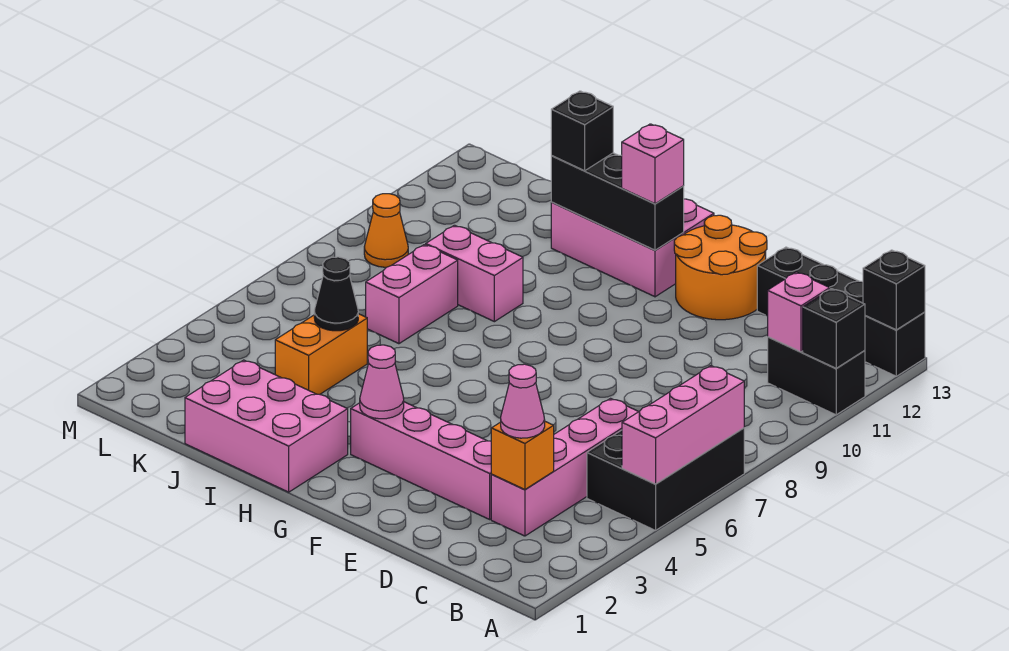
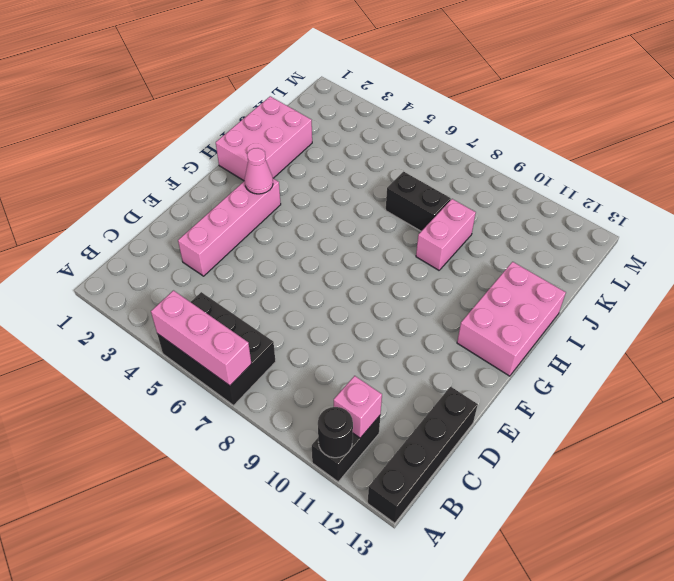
black 1x1 round brick [318,407,353,458] -> black 1x1 brick [803,289,865,368]
black 1x2 brick [386,172,451,231] -> pink 1x2 brick [366,245,458,344]
none -> pink 1x4 brick [491,399,639,536]
none -> orange 2x2 round brick [674,215,767,320]
none -> orange 1x2 brick [275,314,367,394]

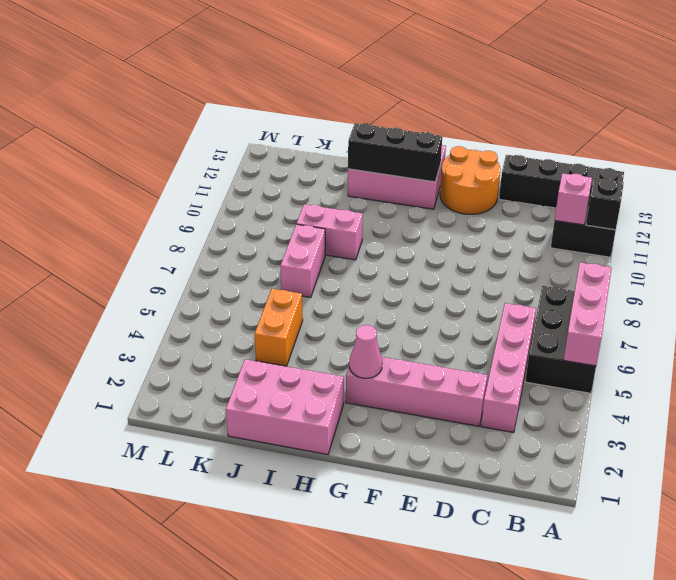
none -> orange 1x1 cone [364,194,408,267]
none -> black 1x1 brick [863,250,925,330]
none -> orange 1x1 brick [491,422,554,489]

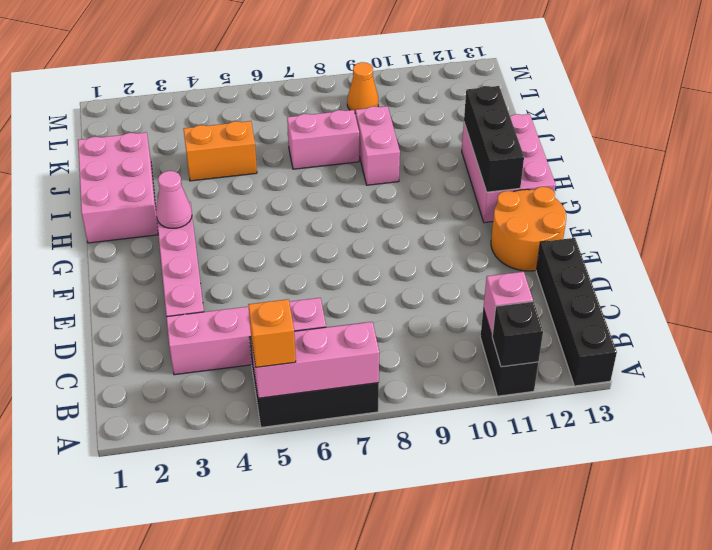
orange 1x1 brick [248,299,296,367] -> orange 1x1 brick moved to [491,422,554,489]
none -> black 1x1 brick [863,250,925,330]
none -> black 1x1 cone [314,257,358,331]
none -> pink 1x1 cone [501,364,545,438]

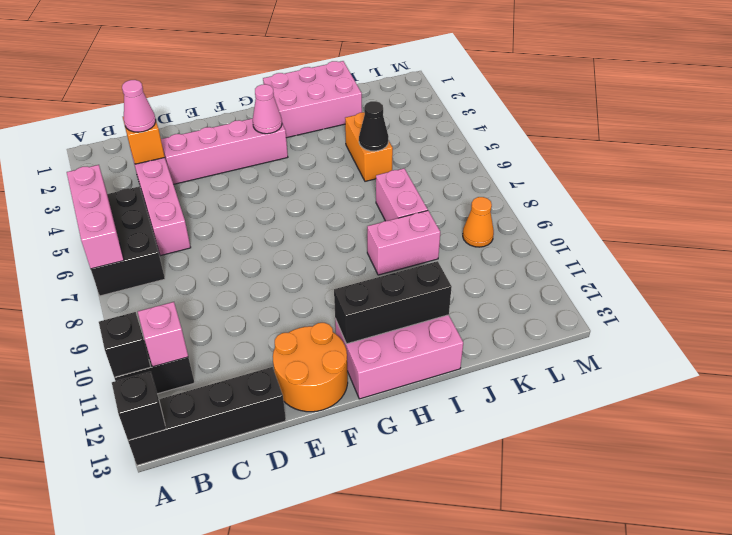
none -> pink 1x1 brick [622,124,684,204]
none -> black 1x1 brick [551,91,613,171]

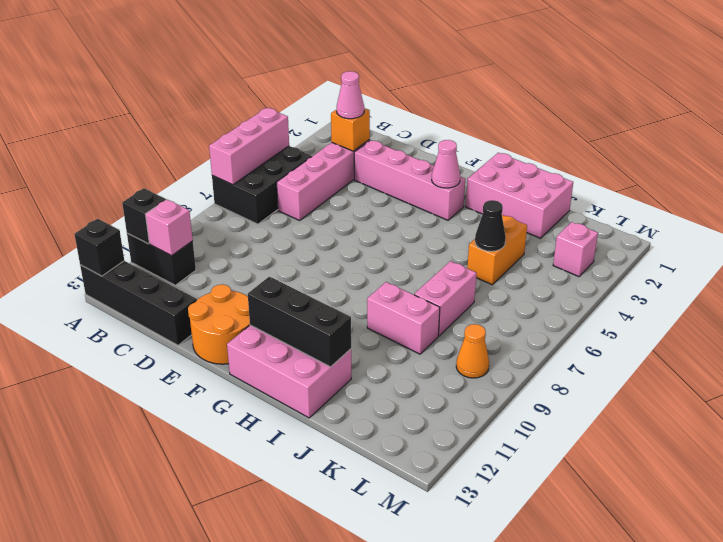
pink 1x1 brick [553,222,598,277] -> pink 1x1 brick moved to [622,124,684,204]
none -> black 1x1 brick [551,91,613,171]

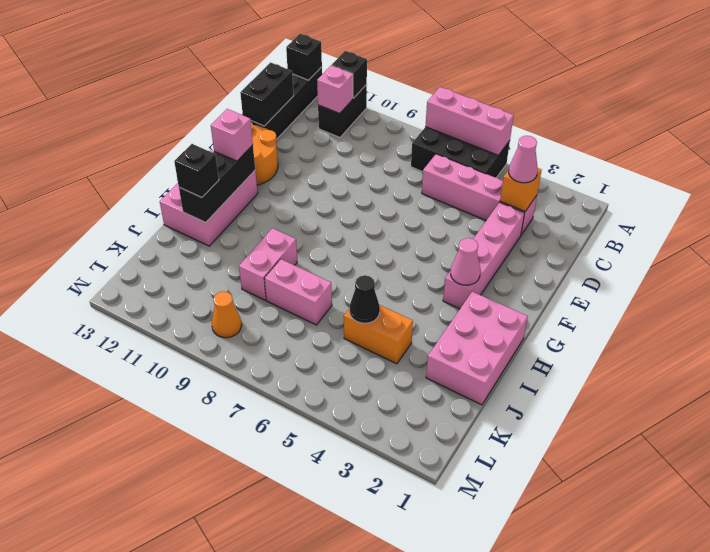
black 1x2 brick [240,63,294,126] -> none

